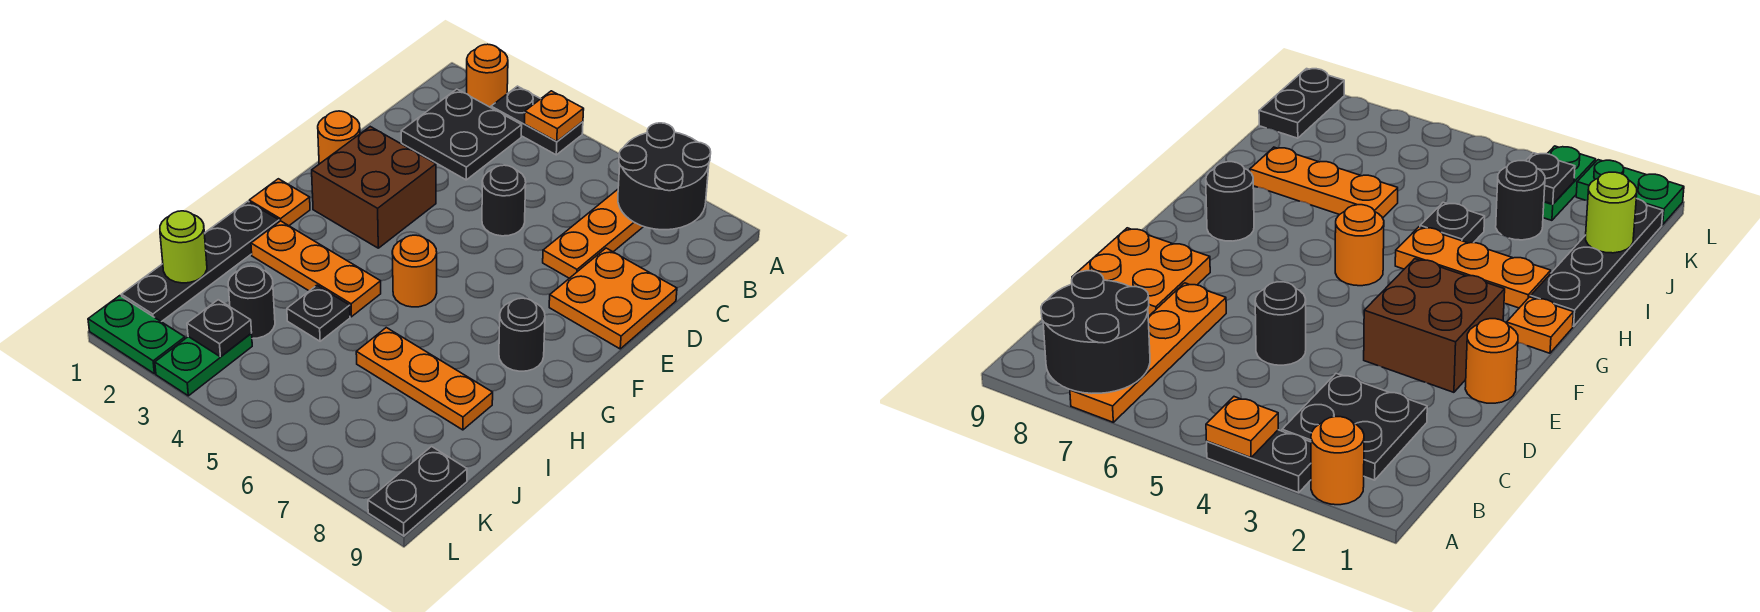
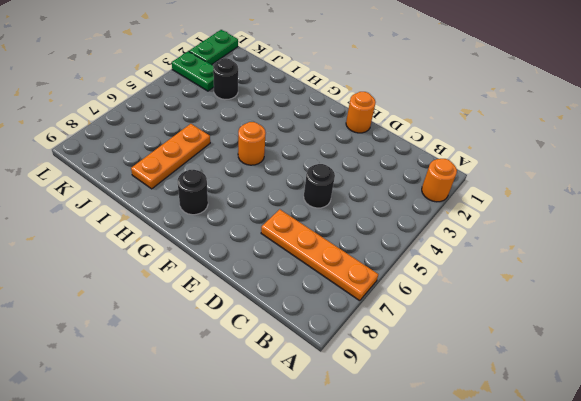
none -> black 1x2 plate [491,86,583,155]
none -> black 2x2 plate [401,89,522,180]
none -> orange 2x2 plate [549,248,677,349]

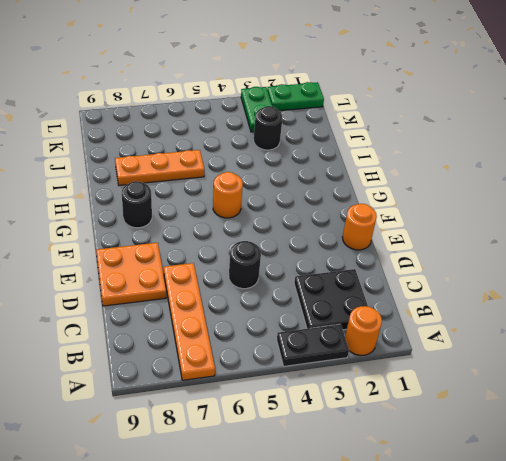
none -> brown 2x2 brick [312,127,436,248]
none -> orange 1x1 plate [249,179,310,226]
none -> black 1x4 plate [121,201,279,322]

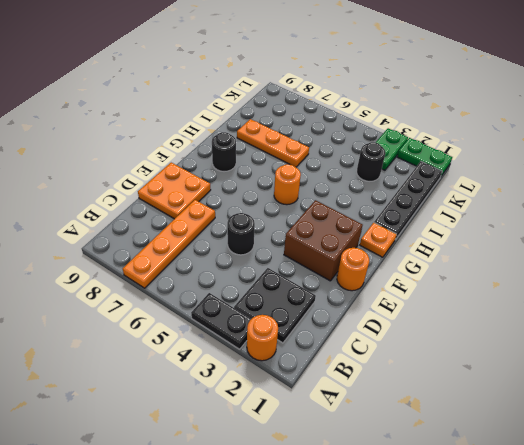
none -> orange 1x3 plate [251,221,381,317]
none -> black 1x1 plate [287,285,350,341]
none -> black 1x2 plate [368,447,467,536]

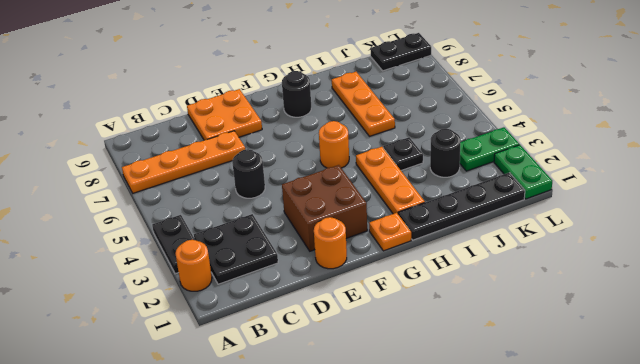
none -> orange 1x1 plate [525,91,584,142]
none -> black 2x2 round brick [618,123,711,230]
none -> lime 1x1 round brick [160,211,207,283]

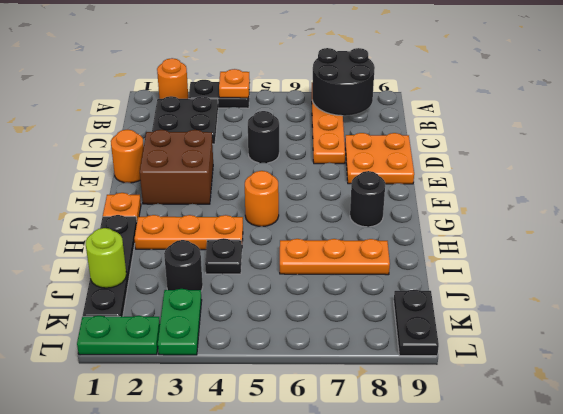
none -> black 1x1 plate [187,300,252,357]

